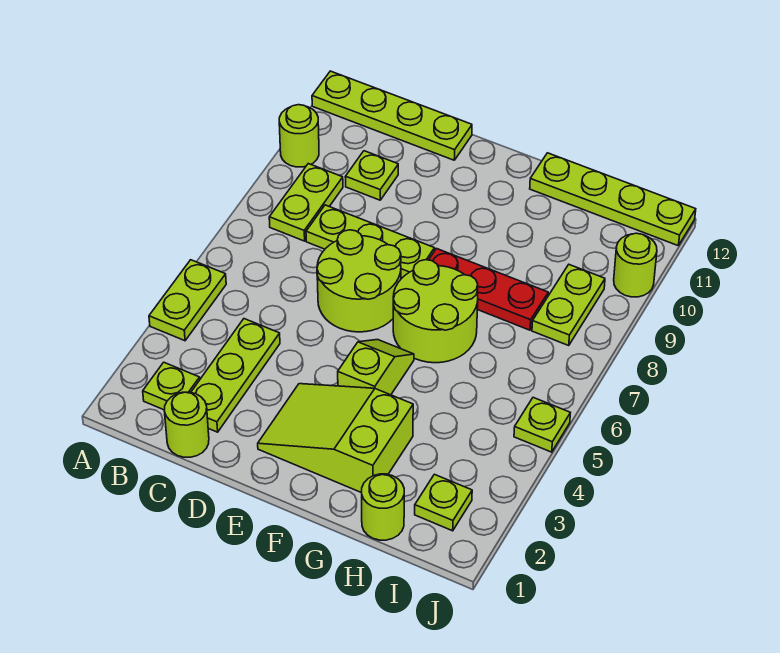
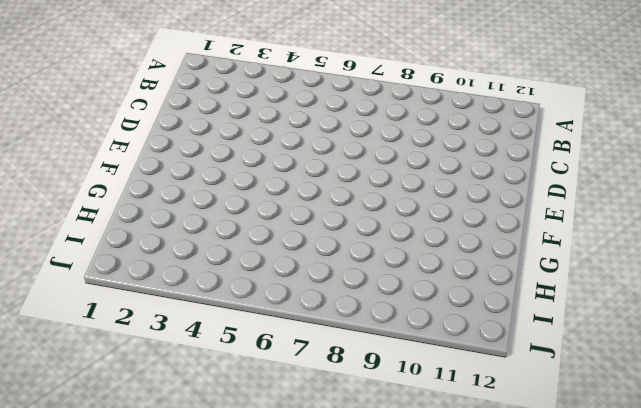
none -> lime 1x2 plate [149,260,226,341]
none -> lime 1x1 round brick [279,105,319,167]
none -> lime 1x4 plate [312,71,472,160]

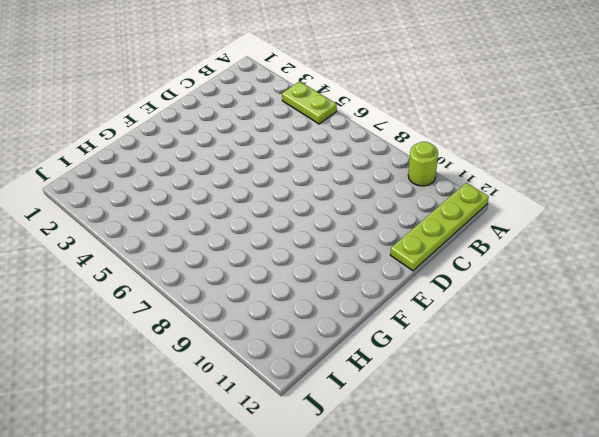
none -> lime 1x1 plate [143,362,200,410]
none -> lime 1x2 plate [269,164,343,241]
none -> lime 1x1 round brick [164,392,209,457]

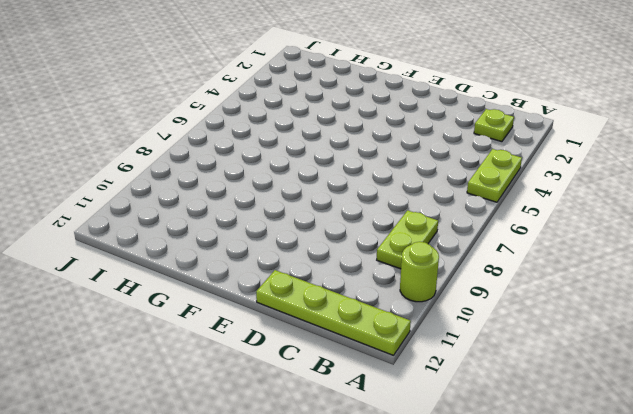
none -> lime 1x1 round brick [164,392,209,457]
none -> lime 1x3 plate [191,319,280,432]
none -> lime 1x3 plate [306,205,435,279]

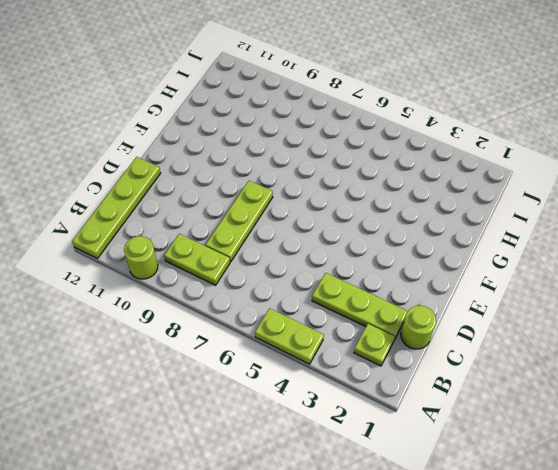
none -> lime 1x1 plate [345,151,398,200]
none -> lime 2x2 round brick [317,230,401,332]
none -> lime 2x3 slope [258,384,413,493]

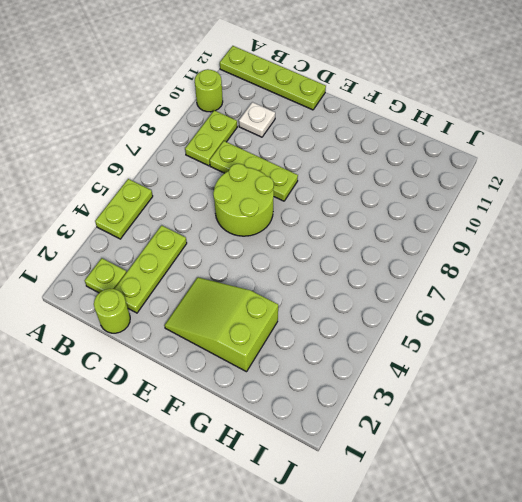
white 1x1 plate [239,102,275,137] -> lime 1x1 plate [345,151,398,200]
none -> lime 1x2 slope [338,340,414,395]
none -> lime 2x2 round brick [393,260,478,363]
none -> red 1x3 plate [429,249,548,330]

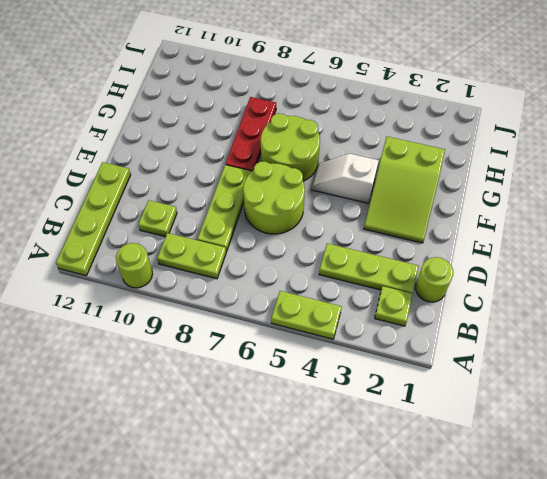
white 1x2 slope [312,154,379,203] -> lime 1x2 slope [338,340,414,395]
none -> lime 1x4 plate [530,153,696,246]
none -> lime 1x1 round brick [362,474,404,540]
none -> lime 1x1 plate [415,474,472,531]

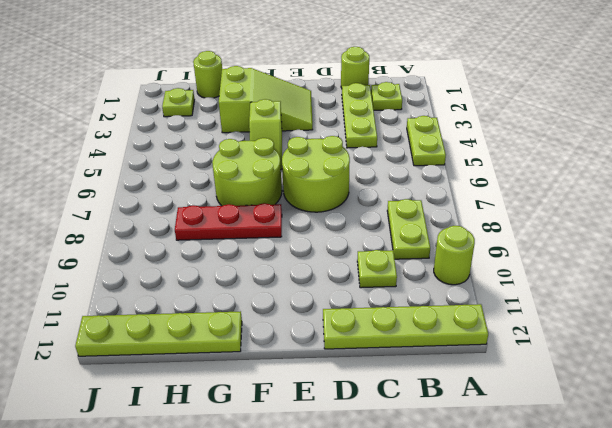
none -> lime 1x3 plate [306,205,435,279]
none -> lime 1x2 plate [532,265,605,345]
none -> lime 1x1 plate [514,398,570,452]

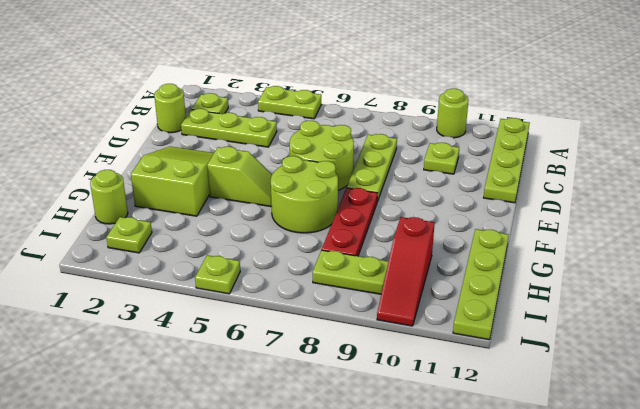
red 1x3 slope [377,217,435,326] -> lime 1x1 round brick [614,233,657,297]
none -> lime 1x2 plate [269,164,343,241]

